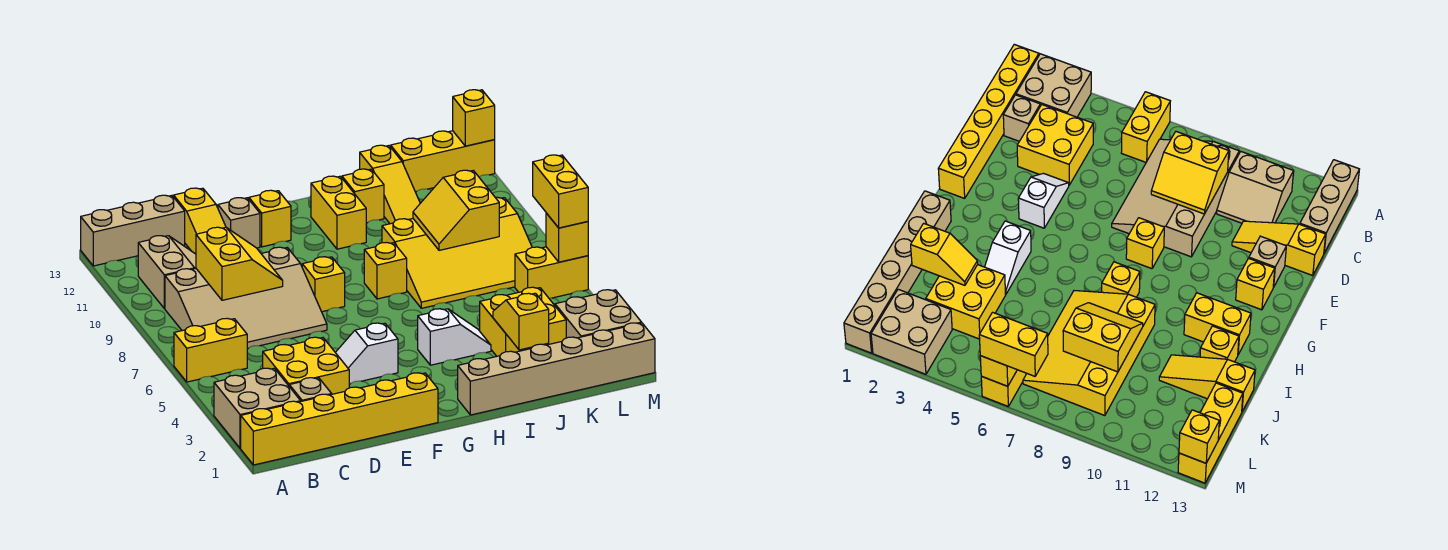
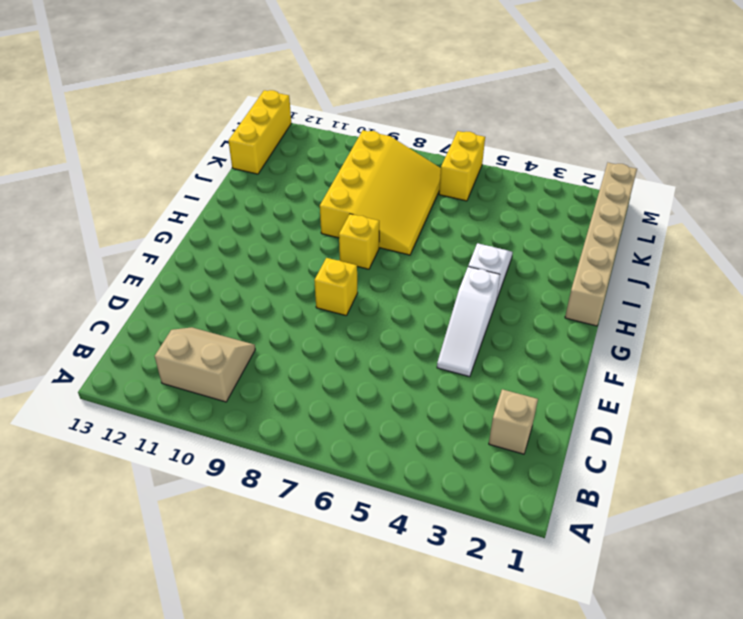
white 1x3 slope [437,267,500,377] -> white 1x2 slope [335,323,398,384]
none -> yellow 1x6 brick [241,373,438,465]
none -> tan 2x2 brick [214,368,301,448]
none -> yellow 1x2 brick [174,318,247,382]
none -> tan 1x3 brick [81,195,185,266]

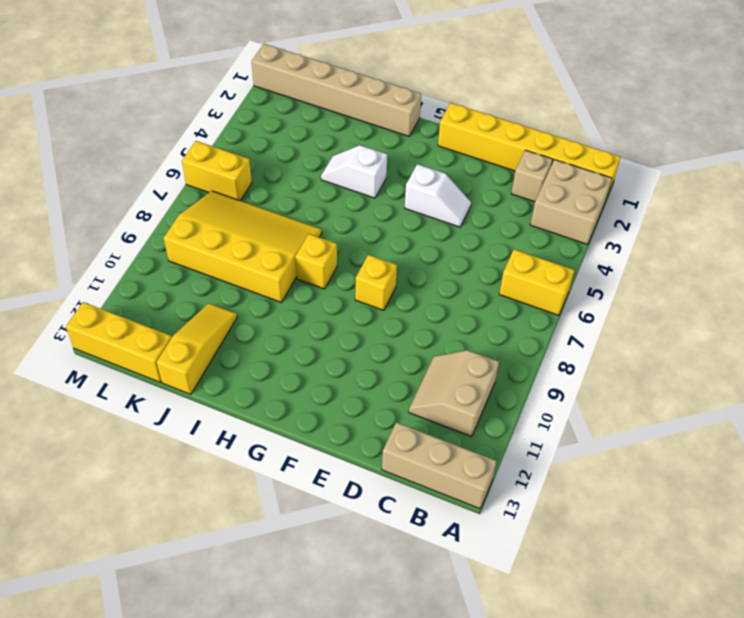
none -> tan 3x4 slope [165,247,327,349]
none -> yellow 2x2 brick [263,337,349,394]
none -> yellow 1x3 slope [174,188,226,254]
none -> tan 1x1 brick [218,198,260,248]

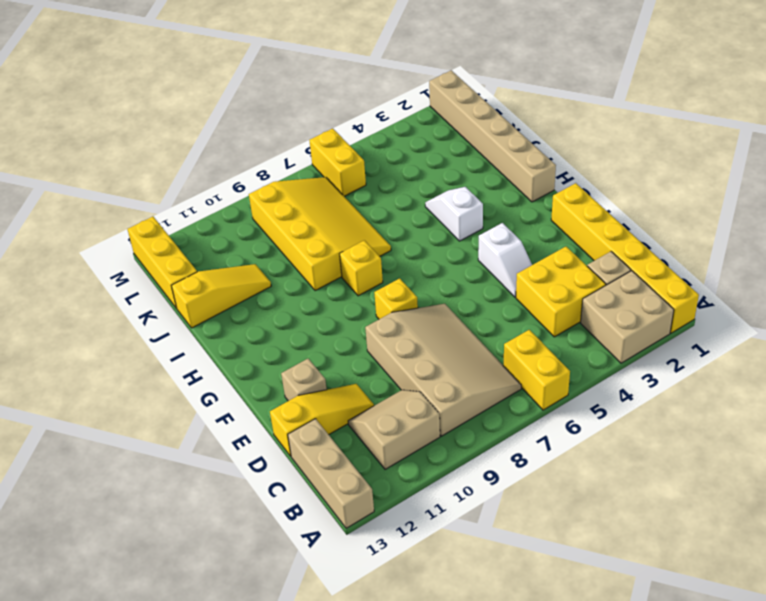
none -> yellow 1x1 brick [249,190,291,247]
none -> yellow 1x2 brick [311,176,366,249]
none -> yellow 1x1 brick [342,169,384,223]
none -> yellow 2x2 brick [480,287,566,356]

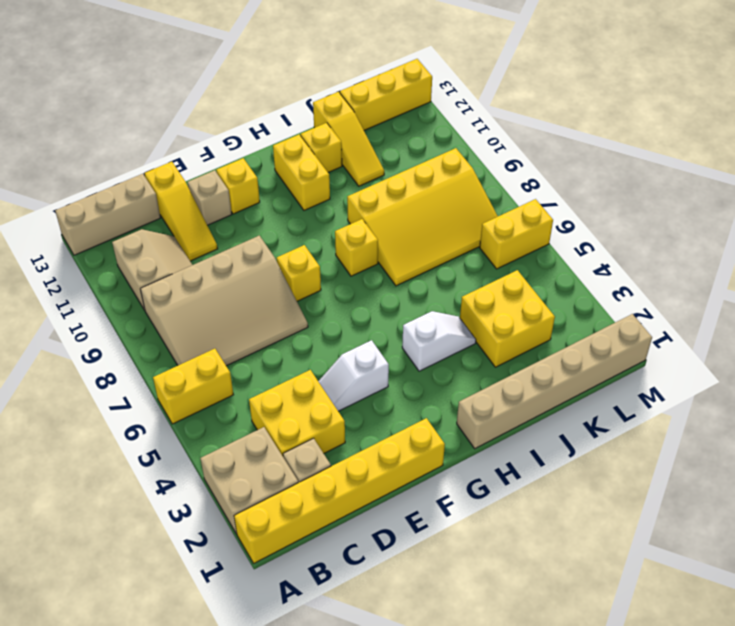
none -> tan 2x2 brick [555,290,642,338]
none -> yellow 2x2 slope [196,227,283,300]
none -> yellow 1x2 slope [493,293,549,350]
none -> yellow 2x2 slope [413,170,499,250]

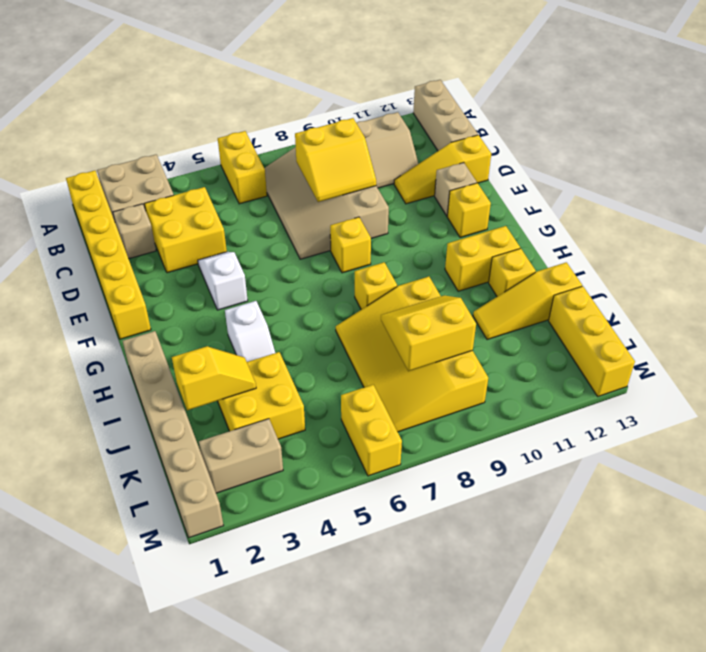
tan 1x2 brick [199,419,283,493] -> tan 2x2 brick [555,290,642,338]
none -> yellow 1x1 brick [546,213,588,262]
none -> yellow 1x1 brick [453,90,495,146]
none -> yellow 1x2 brick [533,155,588,228]

